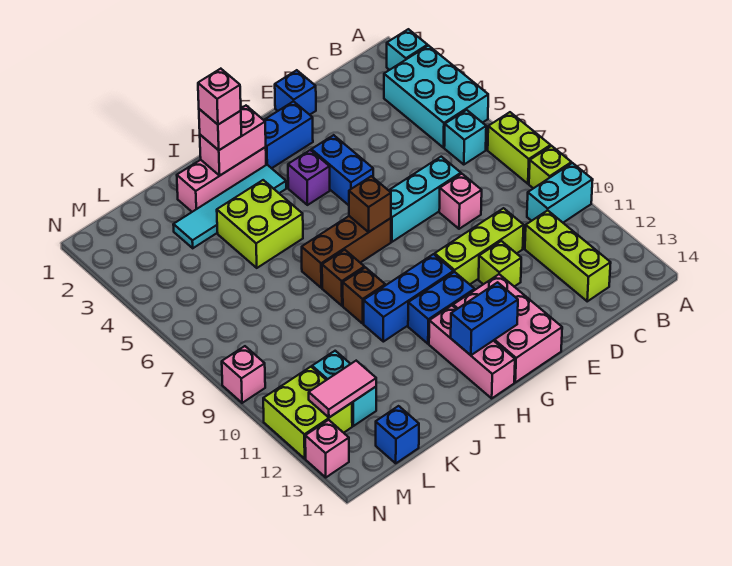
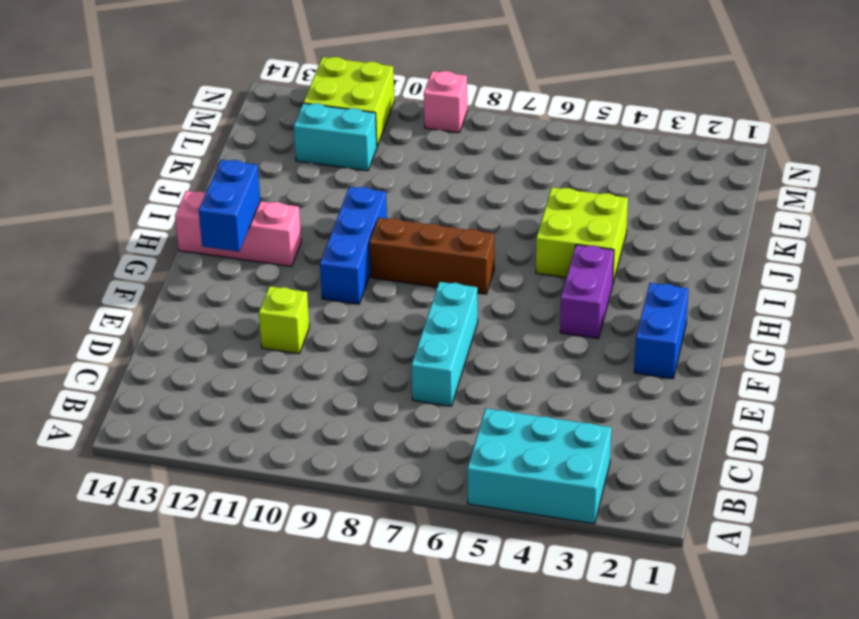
purple 1x2 brick [560,245,614,339] -> purple 1x1 brick [288,150,330,205]
brown 1x3 brick [369,218,494,294] -> brown 1x3 brick turned to [302,216,391,288]
none -> cyan 1x1 brick [387,29,428,70]
none -> lime 1x2 brick [488,112,551,184]
none -> lime 1x1 brick [529,146,571,188]
none -> cyan 1x2 brick [527,163,593,223]

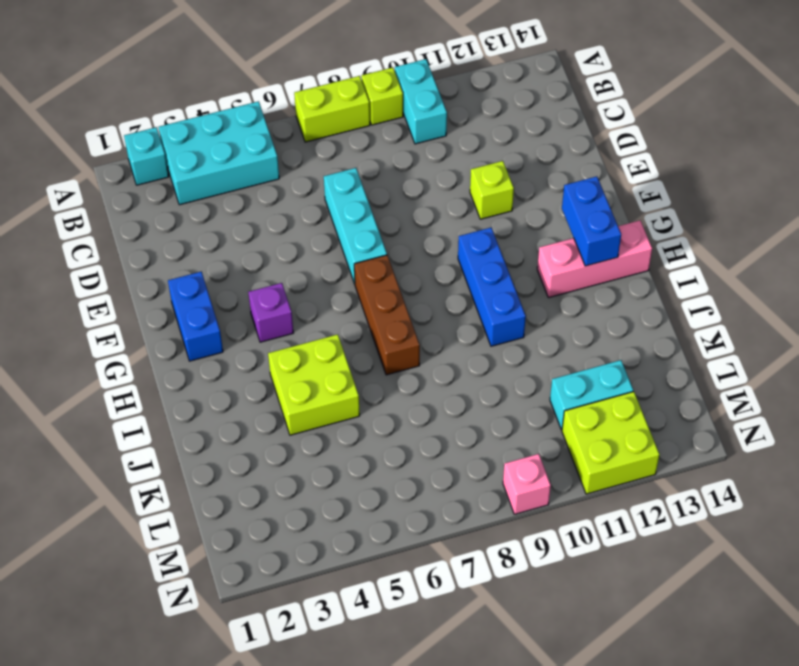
none -> cyan 1x1 brick [444,110,486,165]
none -> lime 1x3 brick [525,210,611,301]
none -> pink 1x1 brick [439,174,482,229]
none -> lime 1x3 brick [435,208,524,284]

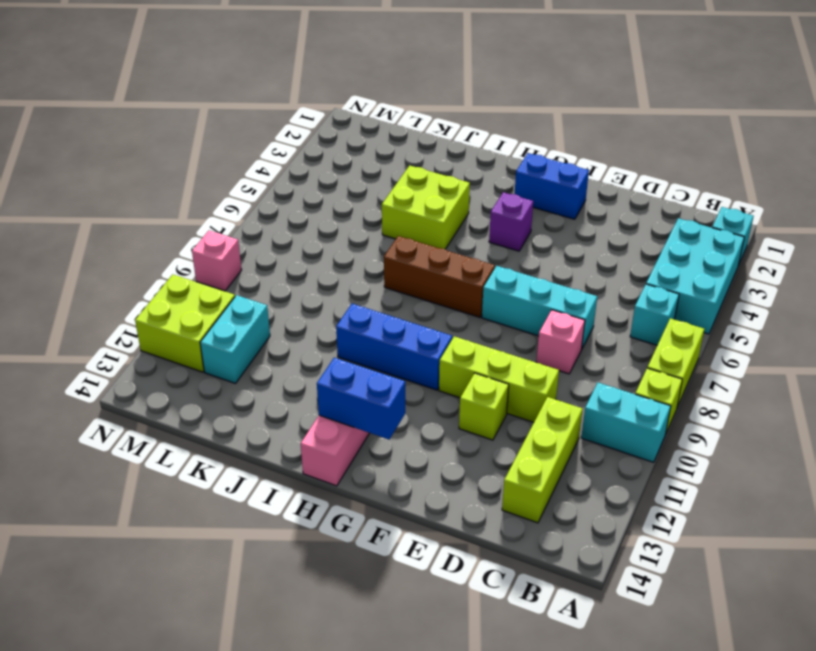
none -> blue 1x1 brick [275,70,316,115]
none -> blue 1x2 brick [311,135,373,205]
none -> pink 2x3 brick [453,274,562,382]
none -> blue 1x2 brick [408,272,475,344]

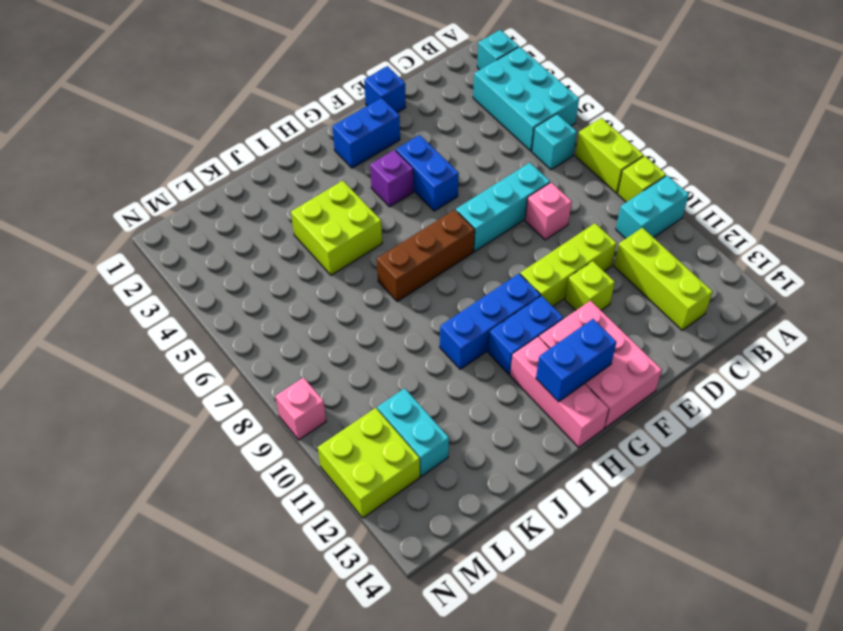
none -> pink 1x3 brick [177,147,266,212]
none -> cyan 1x4 tile [173,165,286,248]
none -> brown 1x1 brick [322,250,364,306]
none -> brown 1x1 brick [343,267,385,323]

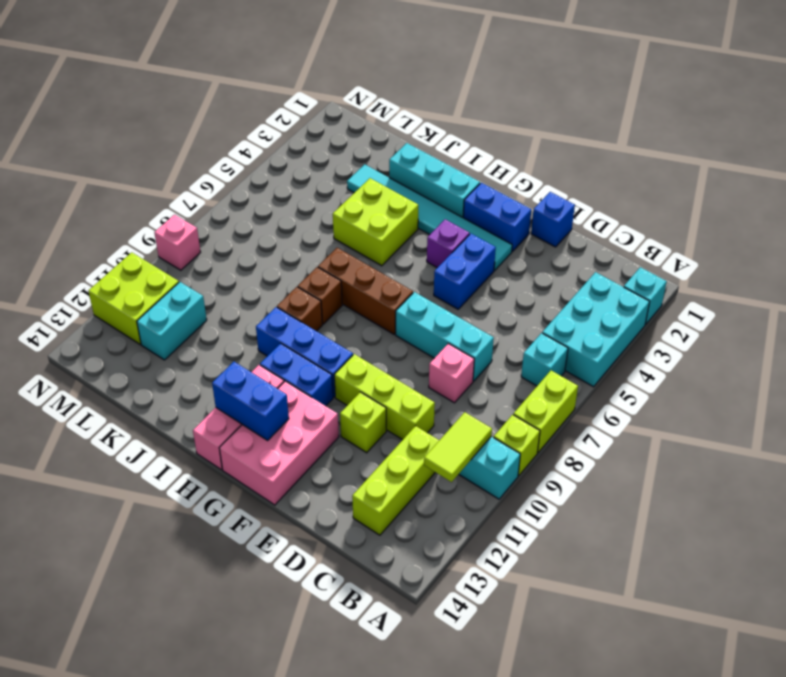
lime 1x2 tile [424,412,492,482] -> none
cyan 1x6 tile [347,164,512,270] -> cyan 1x4 tile [173,165,286,248]
cyan 1x3 brick [389,143,480,218] -> pink 1x3 brick [177,147,266,212]
none -> blue 1x1 brick [376,406,419,463]
none -> pink 1x1 brick [305,420,349,477]
none -> brown 1x1 brick [349,176,391,232]
none -> pink 1x2 brick [200,106,266,175]

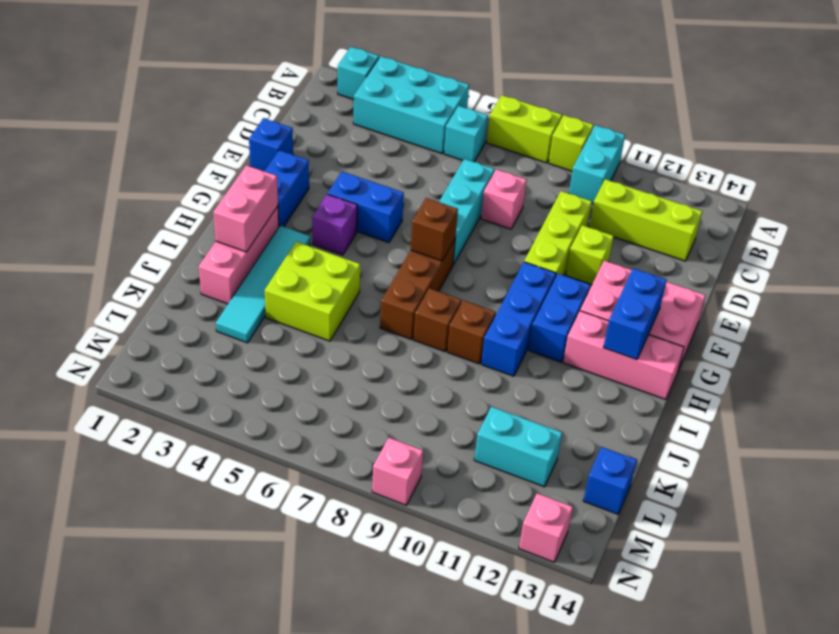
none -> lime 2x2 brick [263,367,352,459]
none -> pink 1x2 tile [309,361,376,417]
none -> pink 1x1 brick [199,109,241,150]
none -> pink 1x1 brick [198,69,241,125]

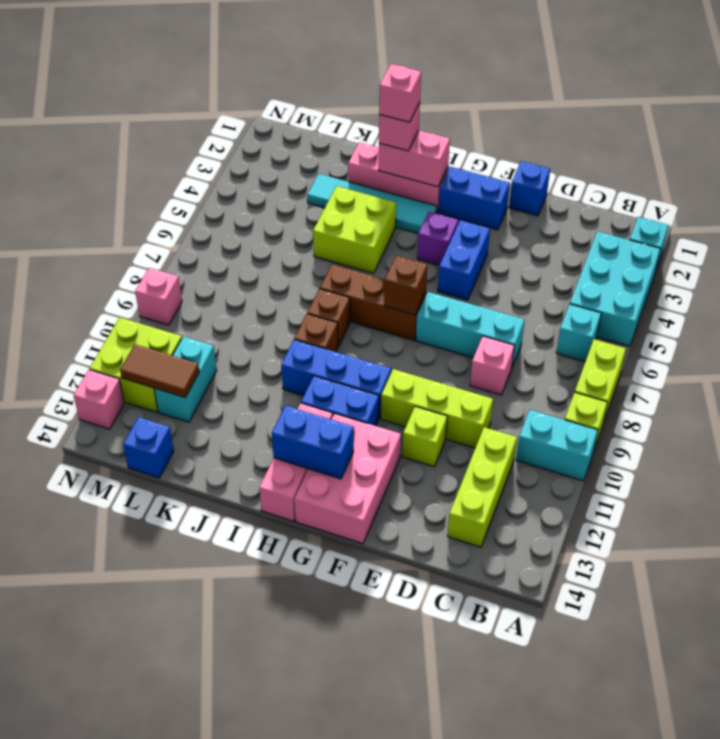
brown 1x2 tile [120,344,199,398] -> pink 1x2 tile [309,361,376,417]

